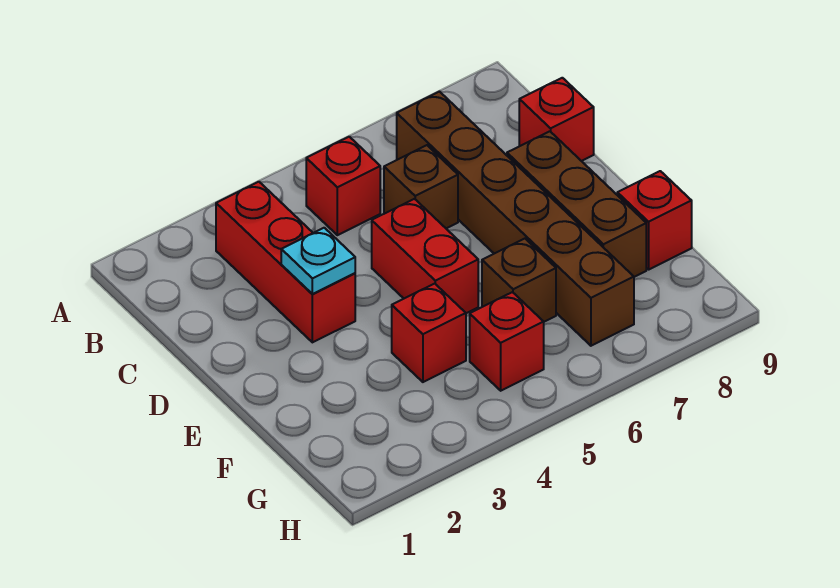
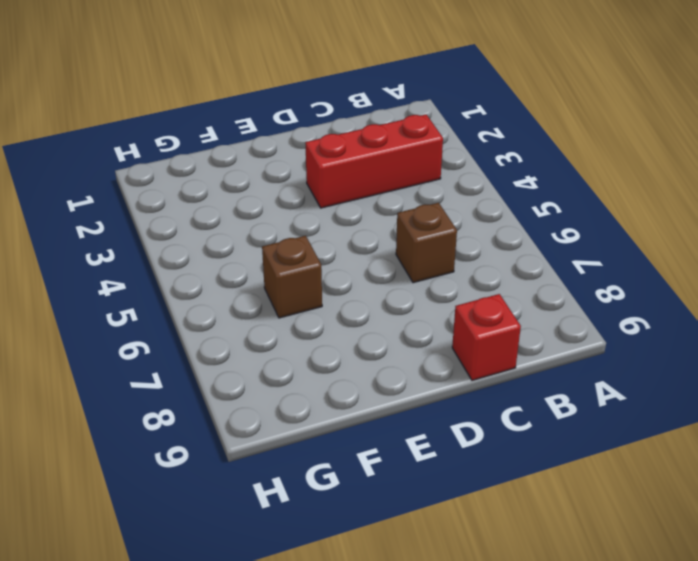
none -> red 1x1 brick [306,137,380,235]
none -> brown 1x6 brick [397,92,634,346]
none -> red 1x2 brick [372,199,478,313]

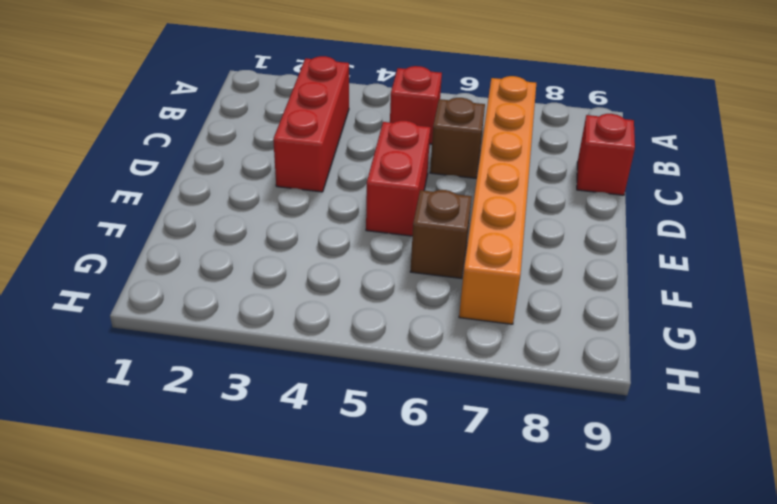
orange 1x6 brick [459,76,536,324] -> brown 1x6 brick [397,92,634,346]
none -> brown 1x3 brick [507,131,646,277]
none -> red 1x1 brick [392,284,466,382]
none -> red 1x1 brick [617,171,692,269]

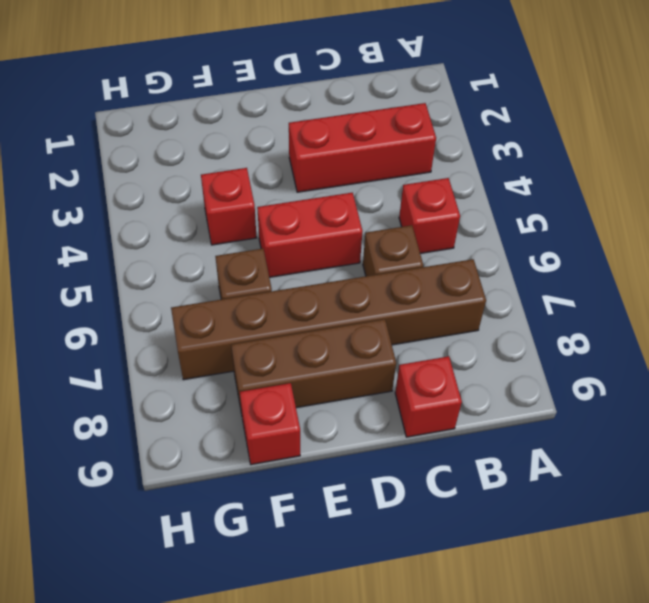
none -> red 1x1 brick [470,292,544,391]
none -> cyan 1x1 plate [281,228,355,294]

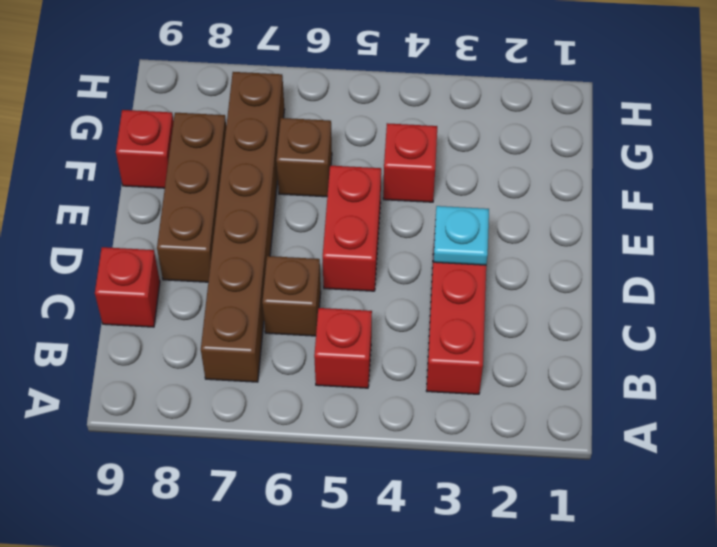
none -> red 1x1 brick [470,292,544,391]

